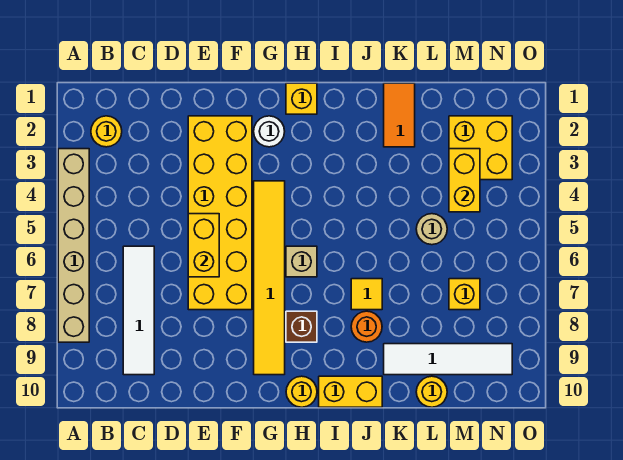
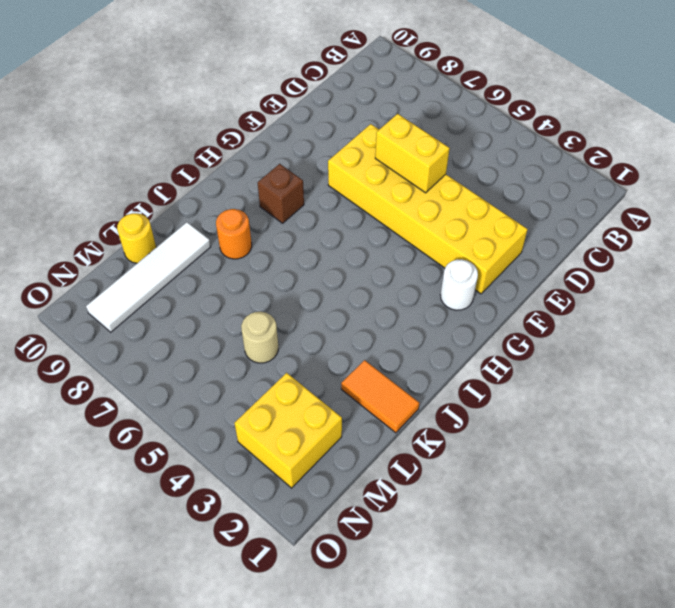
none -> tan 1x6 brick [58,149,89,342]
none -> yellow 1x1 round brick [91,116,122,147]
none -> white 1x4 tile [123,246,154,375]

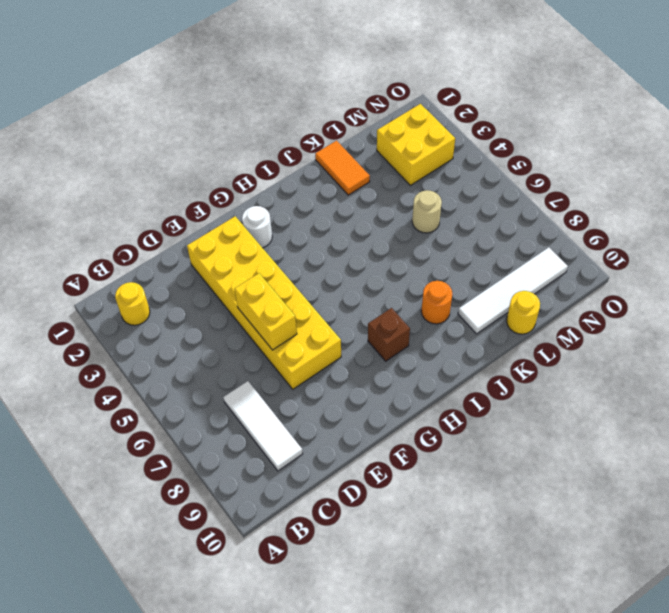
white 1x3 tile [224,381,303,471] -> white 1x4 tile [123,246,154,375]
none -> tan 1x6 brick [58,149,89,342]
none -> yellow 1x6 tile [254,181,285,375]
none -> yellow 1x1 brick [286,83,317,114]

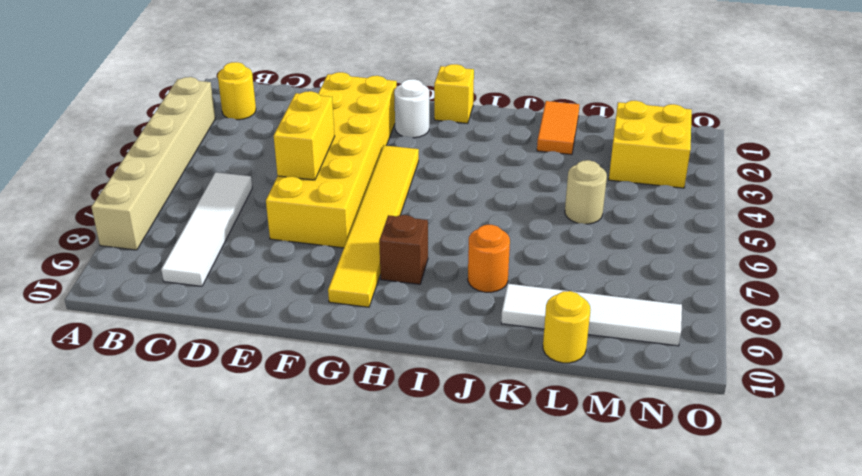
none -> tan 1x1 brick [286,246,317,277]
none -> yellow 1x1 round brick [286,376,317,407]
none -> yellow 1x2 brick [319,376,382,407]

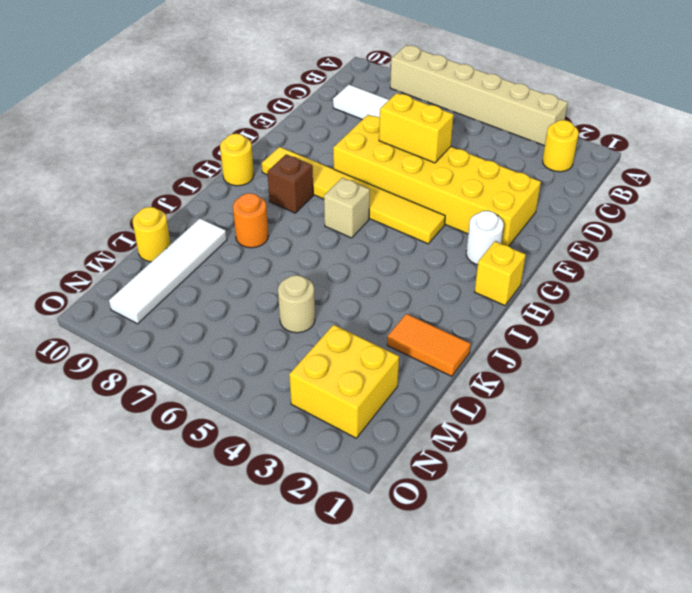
none -> yellow 1x2 brick [319,376,382,407]
none -> yellow 1x1 tile [351,279,382,310]
none -> yellow 1x1 brick [449,279,480,310]

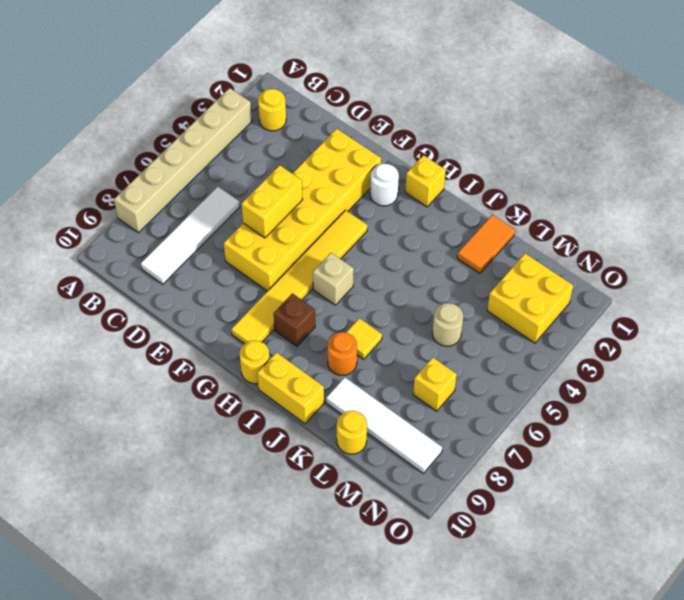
none -> yellow 1x2 brick [449,149,480,212]

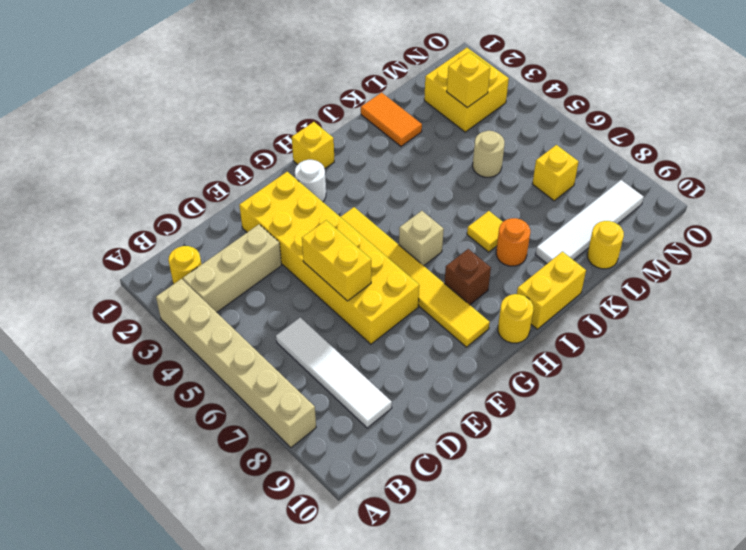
tan 1x3 brick [183,225,282,312] -> none
yellow 1x1 brick [447,52,490,108] -> yellow 1x2 brick [449,149,480,212]

